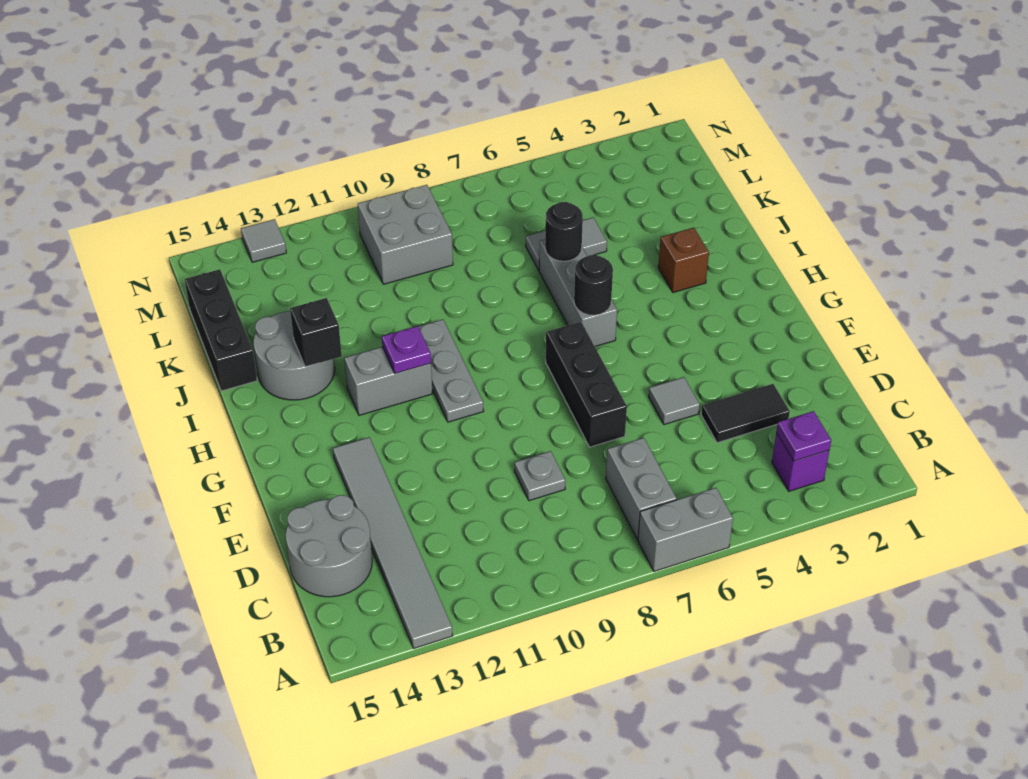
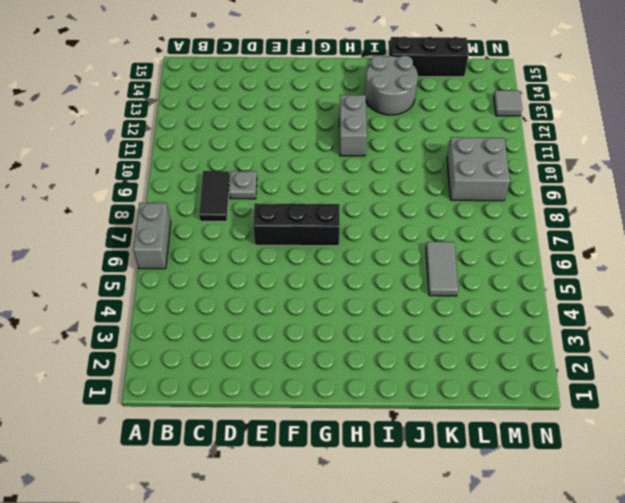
black 1x2 tile [199,171,230,221] -> black 1x2 tile moved to [701,384,790,443]
none -> grey 1x6 tile [333,437,453,648]
none -> purple 1x1 brick [772,433,829,491]
none -> grey 1x2 brick [606,438,677,539]

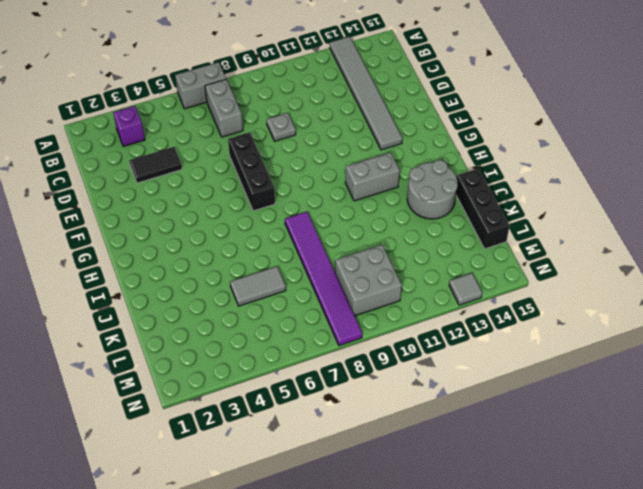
purple 1x6 tile [285,212,362,346] -> none
none -> grey 2x2 round brick [286,495,372,597]
none -> grey 1x1 tile [649,377,700,425]
none -> grey 1x3 plate [418,319,484,422]

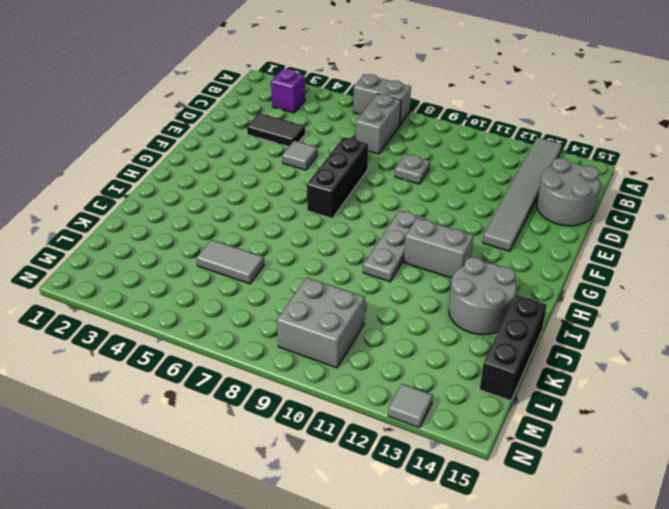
none -> grey 1x3 brick [539,239,617,346]
none -> brown 1x1 brick [658,228,709,293]
none -> purple 1x1 plate [776,411,831,461]

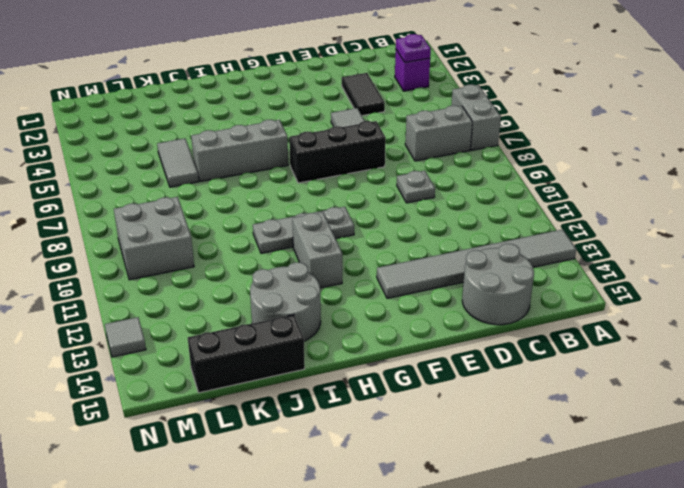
none -> brown 1x1 brick [658,228,709,293]
none -> black 1x1 round brick [574,255,613,315]
none -> purple 1x1 plate [382,326,431,374]

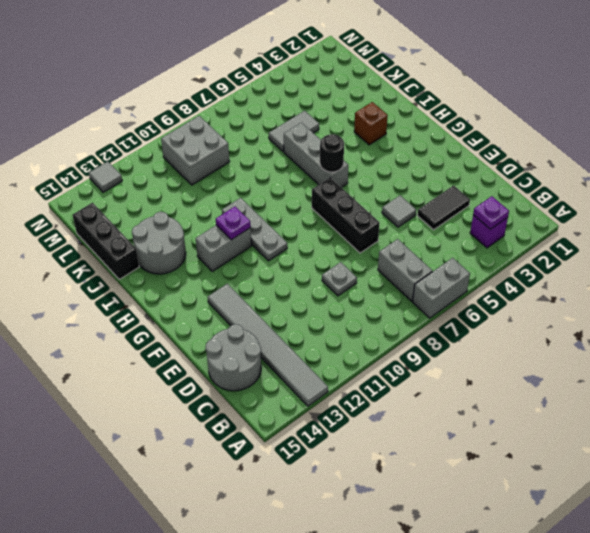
none -> black 1x1 brick [290,298,342,367]
none -> black 1x1 round brick [545,202,583,261]

